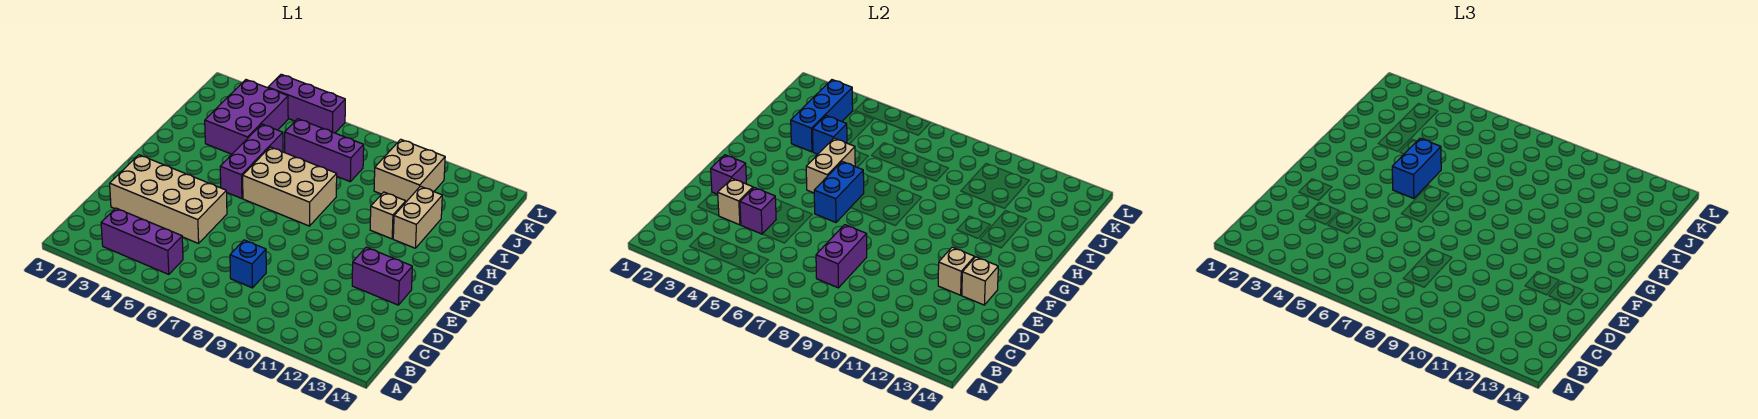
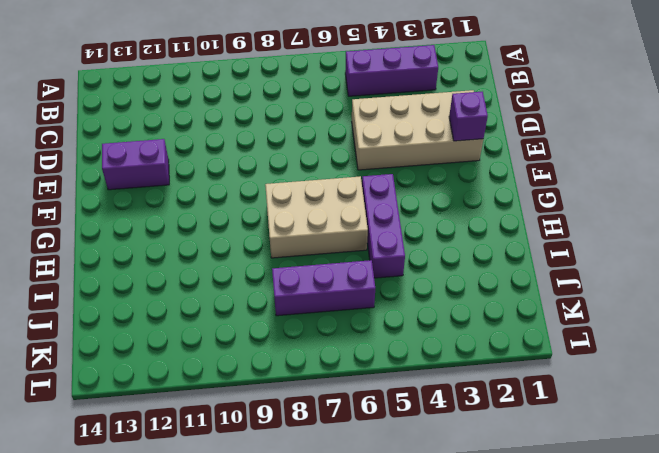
none -> blue 1x1 brick [230,240,266,288]
none -> tan 1x1 brick [370,192,406,239]
none -> tan 1x2 brick [393,186,442,248]

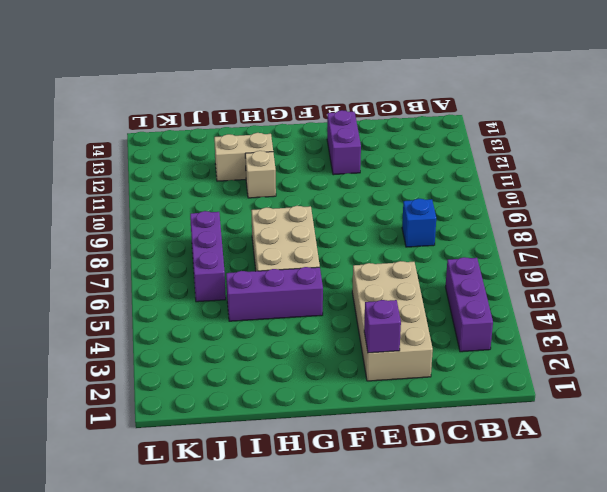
none -> purple 2x3 brick [205,80,288,154]
none -> tan 2x2 brick [374,139,445,202]
none -> purple 1x3 brick [268,74,345,133]

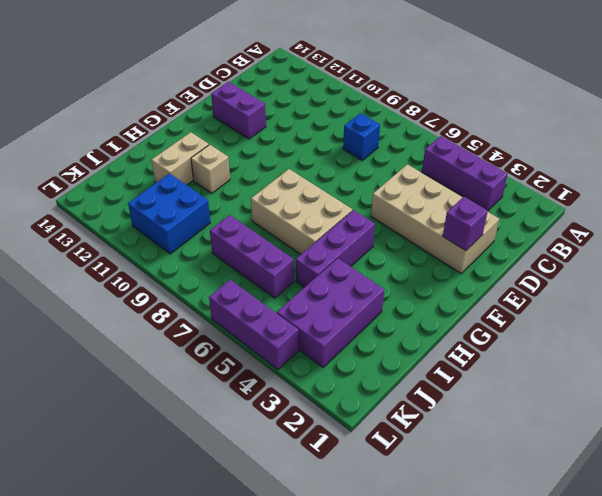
blue 2x2 brick [128,173,211,254] -> tan 2x2 brick [374,139,445,202]
none -> purple 1x2 brick [816,225,867,288]
none -> tan 1x1 brick [718,178,753,225]
none -> purple 1x1 brick [740,187,776,234]

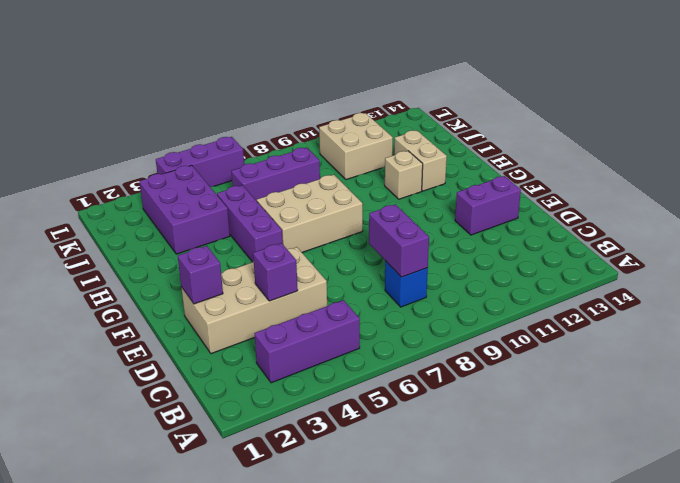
none -> tan 1x1 brick [718,178,753,225]
none -> tan 1x1 brick [938,247,975,295]
none -> tan 1x1 brick [962,257,998,305]

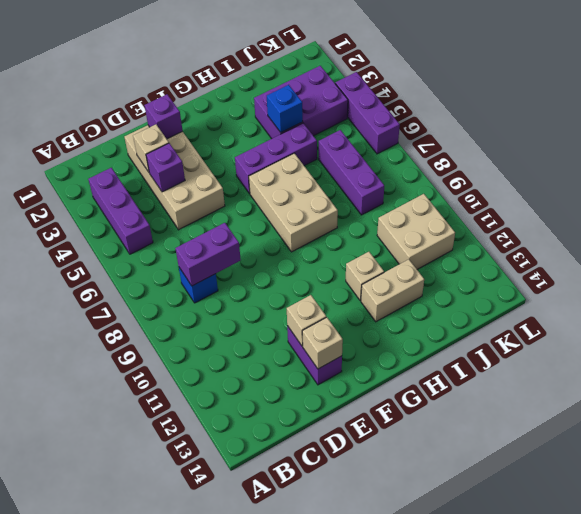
none -> blue 1x2 brick [814,162,864,222]
none -> tan 1x2 brick [806,138,855,193]
none -> blue 1x3 brick [791,80,853,152]

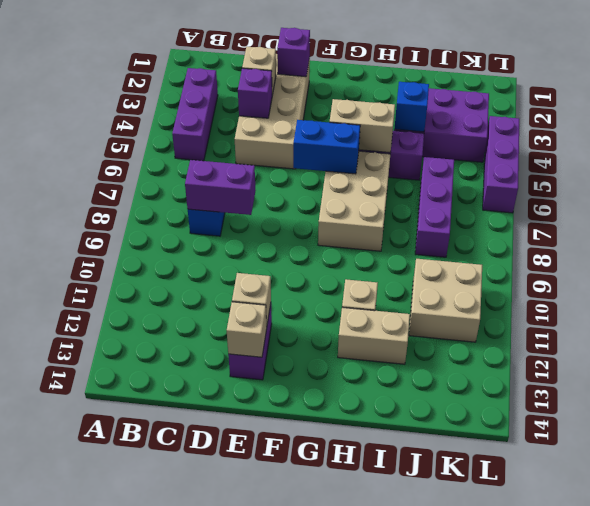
none -> blue 1x3 brick [791,80,853,152]
none -> blue 1x2 brick [1392,138,1441,199]

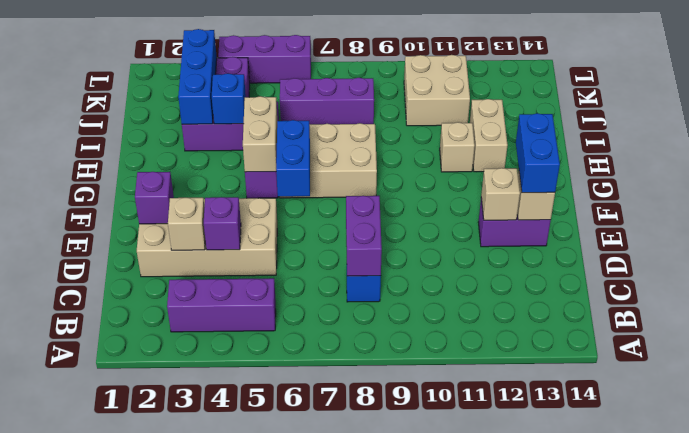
blue 1x2 brick [516,113,560,193] -> blue 1x2 brick moved to [1392,138,1441,199]

